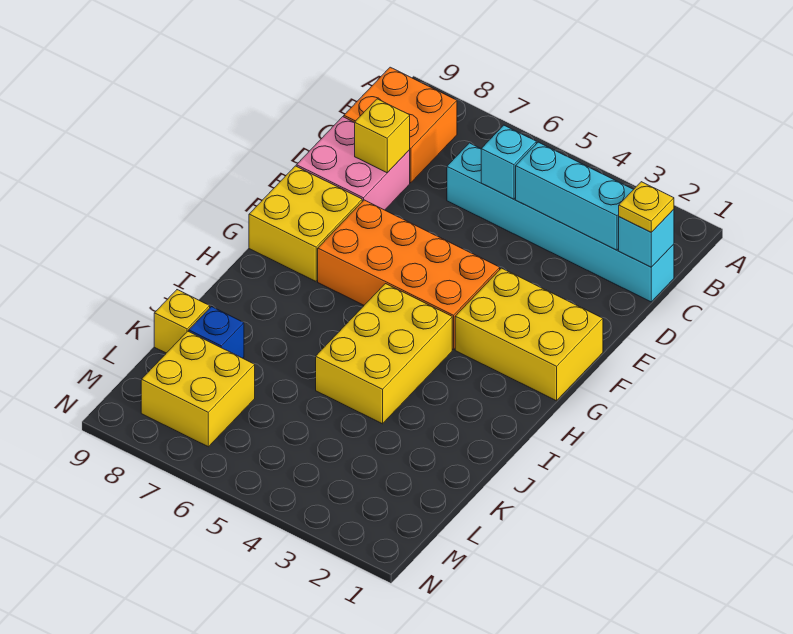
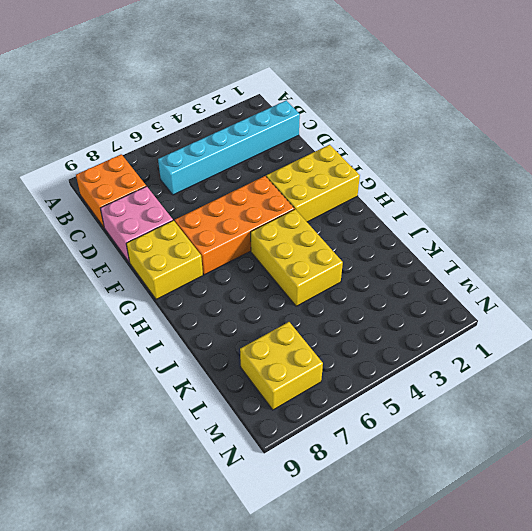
none -> blue 1x1 brick [189,307,244,358]
none -> yellow 1x1 brick [154,290,210,353]
none -> cyan 1x1 brick [619,209,674,267]

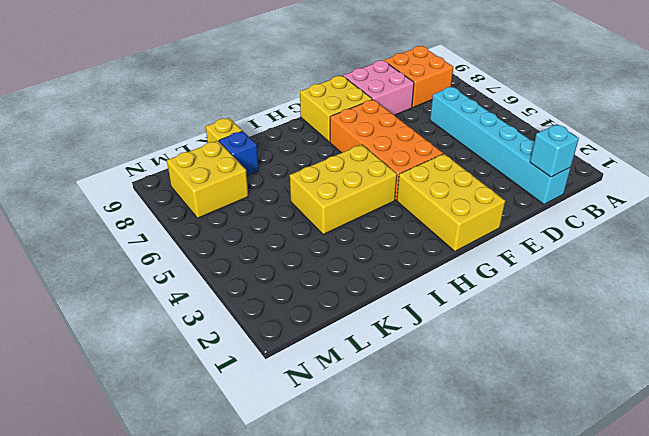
none -> cyan 1x3 brick [516,142,634,250]
none -> cyan 1x1 brick [481,125,536,199]
none -> yellow 1x1 brick [355,99,410,173]

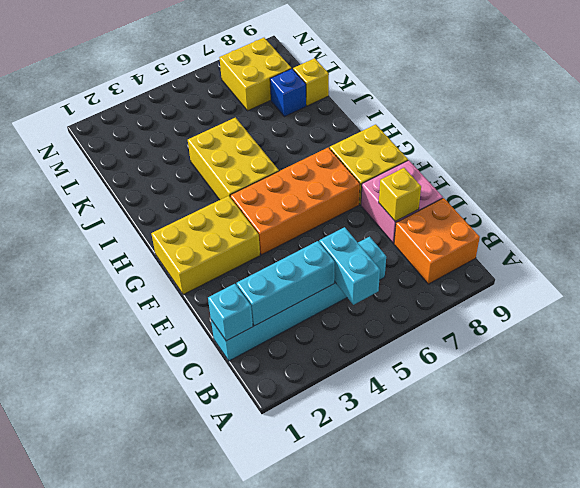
cyan 1x2 brick [319,227,380,305] -> cyan 1x1 brick [481,125,536,199]
none -> yellow 1x1 plate [619,182,674,232]

